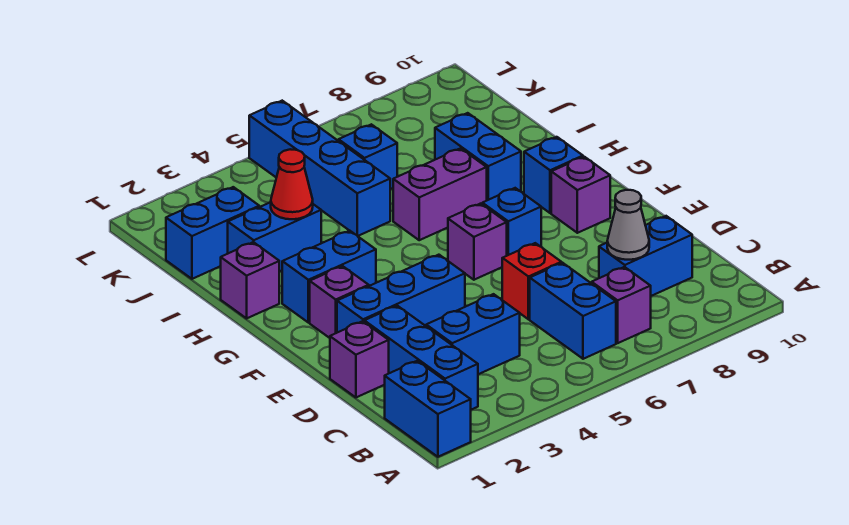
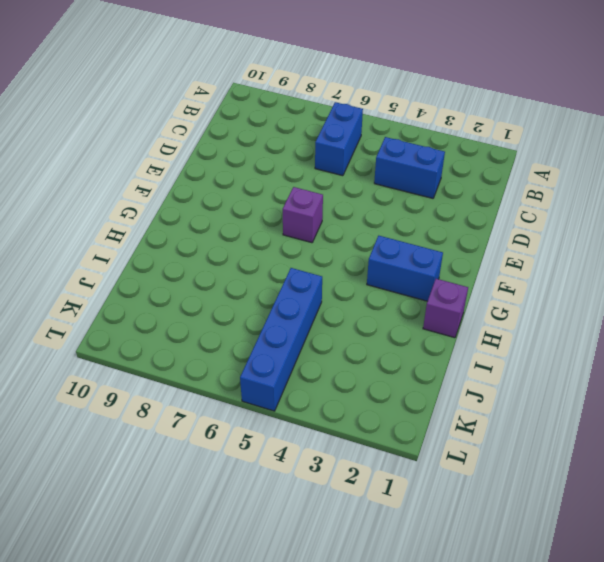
none -> blue 1x2 brick [385,361,471,457]
none -> blue 1x3 brick [364,306,478,410]
none -> purple 1x1 brick [592,267,651,343]

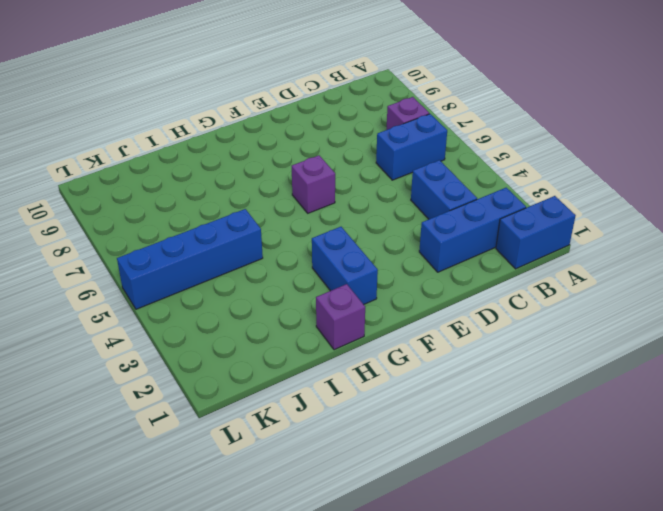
none -> blue 1x2 brick [599,216,692,296]
none -> purple 1x1 brick [330,321,389,397]
none -> red 1x1 brick [502,243,561,319]

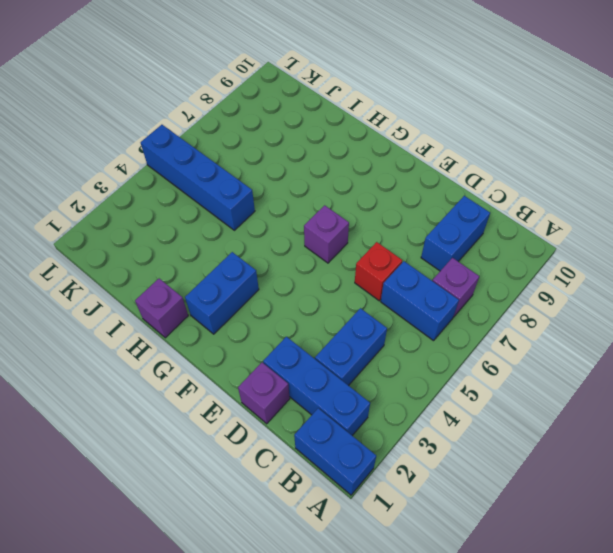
none -> blue 1x3 brick [337,255,465,333]
none -> purple 1x1 brick [310,266,369,338]
none -> blue 1x1 brick [482,188,541,256]

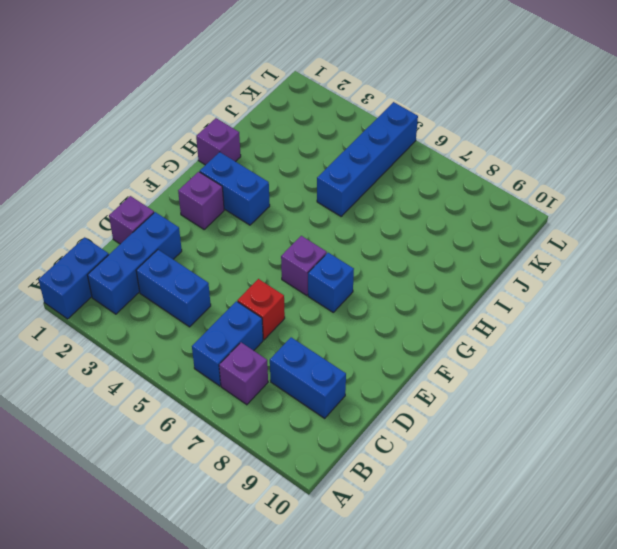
none -> blue 1x3 brick [337,255,465,333]
none -> purple 1x1 brick [551,157,610,233]
none -> blue 1x1 brick [524,137,583,213]

